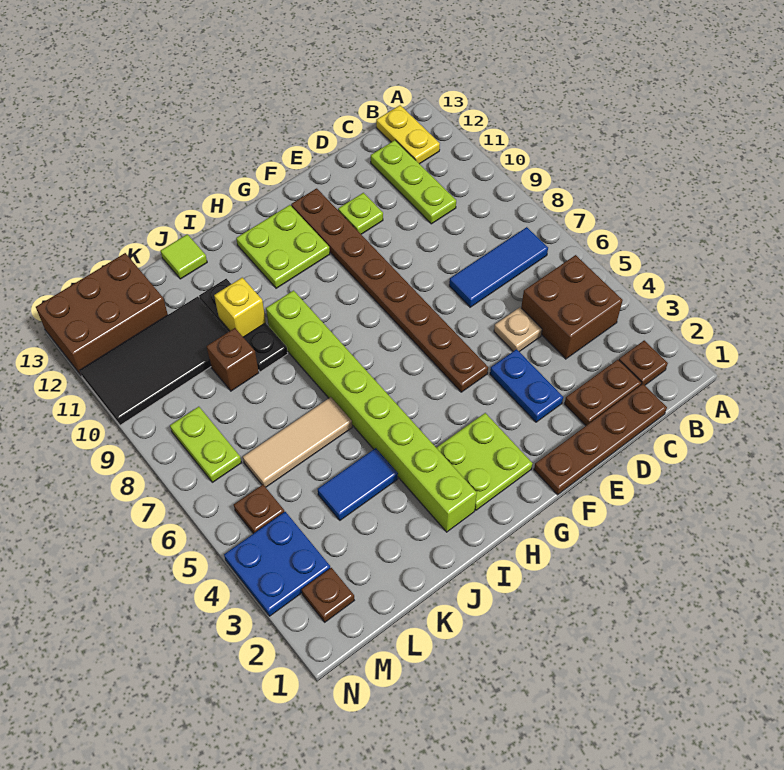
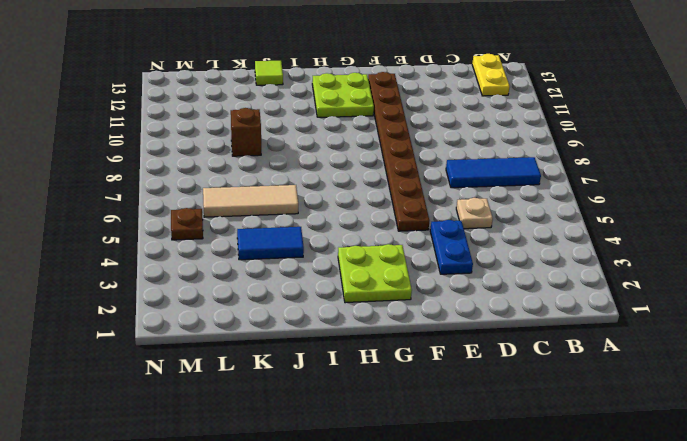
none -> brown 1x1 plate [619,340,668,385]
none -> brown 2x2 brick [521,255,623,359]
none -> brown 1x4 plate [534,384,667,495]

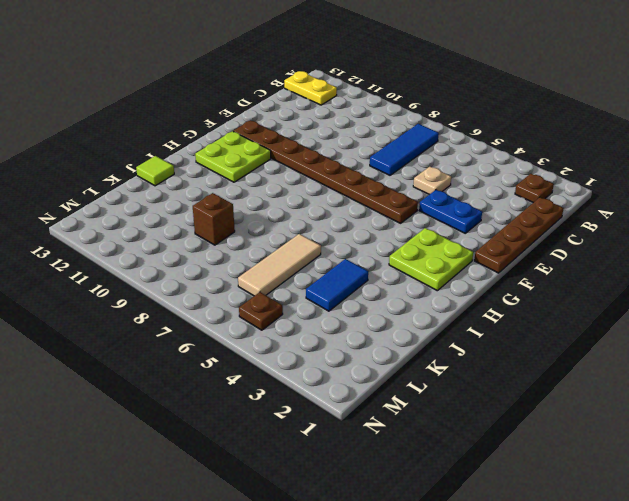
none -> brown 2x2 brick [521,255,623,359]
none -> brown 1x2 plate [564,360,642,426]
none -> lime 1x3 plate [371,140,456,224]

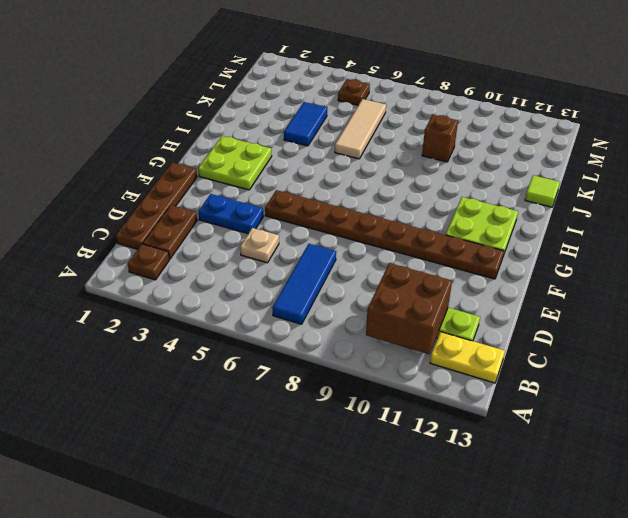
brown 2x2 brick [366,263,452,354] -> brown 2x2 brick moved to [521,255,623,359]
none -> lime 1x1 plate [338,193,383,234]
none -> lime 1x8 brick [266,290,477,532]
none -> black 1x3 plate [199,279,288,372]

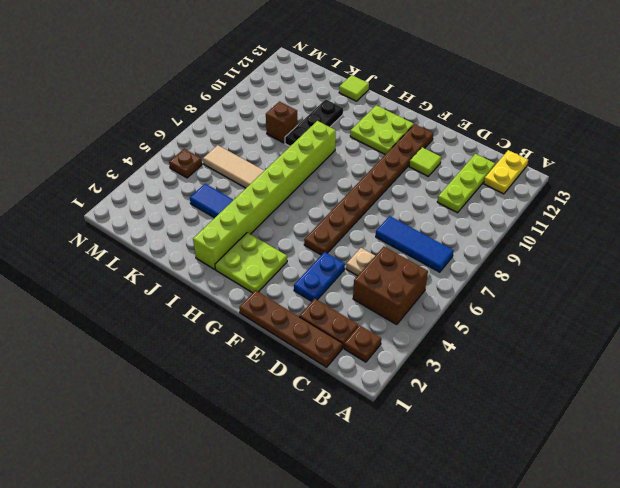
lime 1x1 tile [409,147,441,176] -> lime 1x1 plate [338,193,383,234]
none -> black 2x4 tile [80,297,228,425]
none -> brown 2x3 brick [36,253,168,376]
none -> brown 1x1 plate [302,568,354,622]

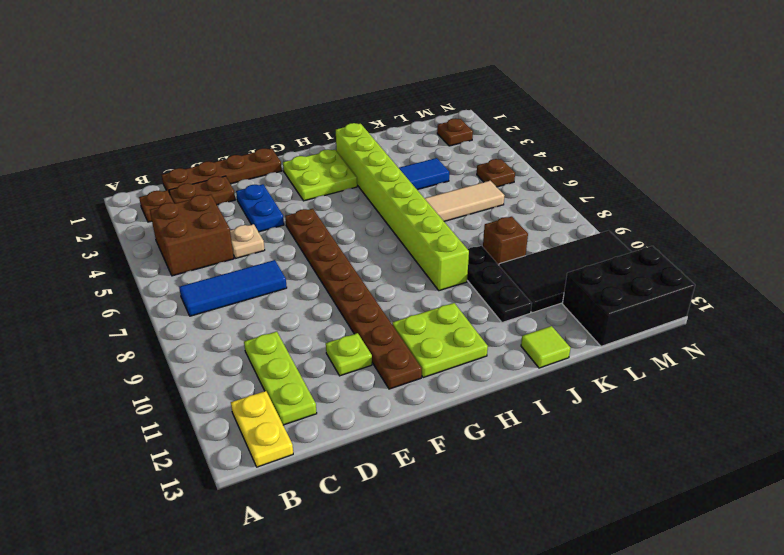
black 2x3 brick [563,246,695,346] -> brown 2x3 brick [36,253,168,376]
none -> blue 2x2 plate [224,512,330,616]
none -> lime 1x2 plate [170,407,241,482]
none -> yellow 1x1 brick [214,277,266,337]

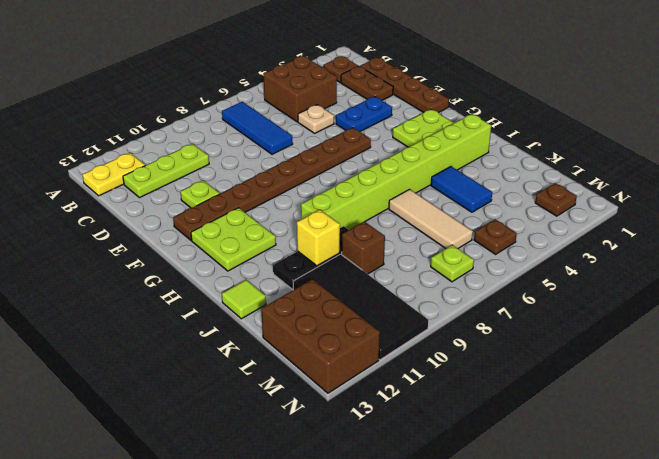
lime 1x1 plate [431,245,474,282] -> lime 1x2 plate [170,407,241,482]
none -> blue 2x2 plate [224,512,330,616]

